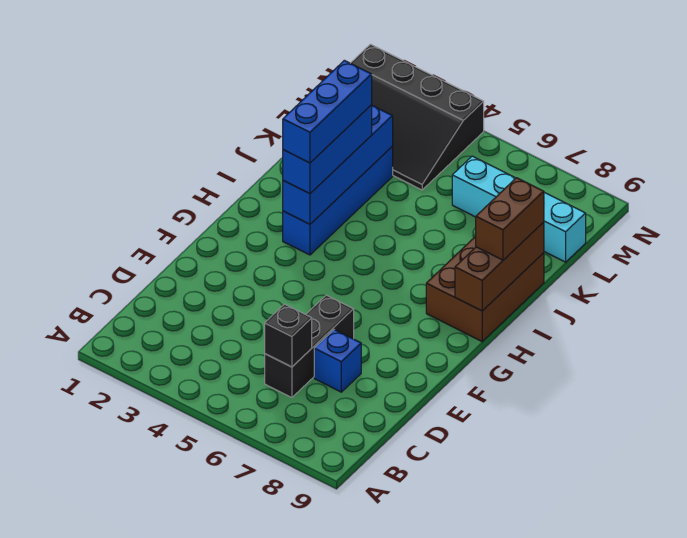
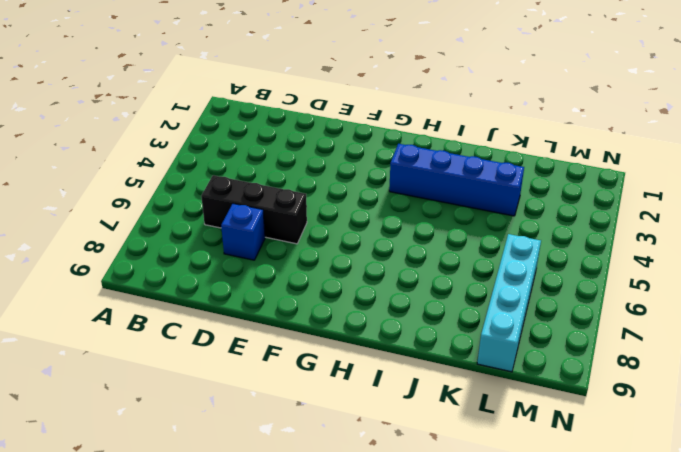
none -> brown 2x3 brick [426,236,544,341]
none -> black 3x4 slope [351,44,484,190]
none -> black 1x1 brick [265,304,312,367]

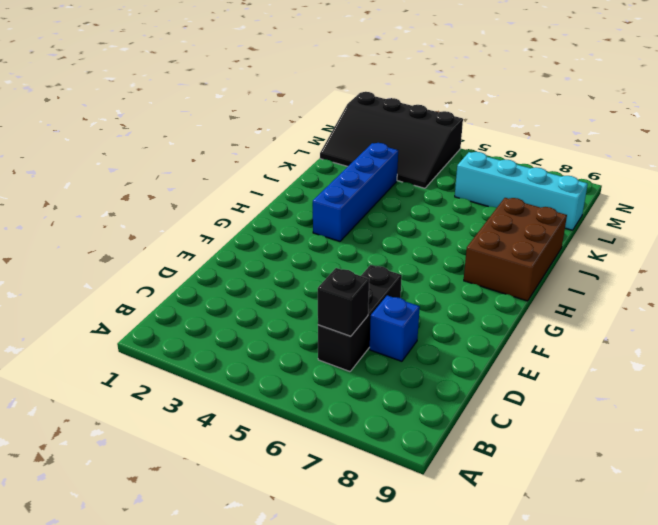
none -> blue 1x4 brick [283,106,393,224]
none -> brown 1x3 brick [455,222,544,311]
none -> blue 1x3 brick [283,105,372,194]

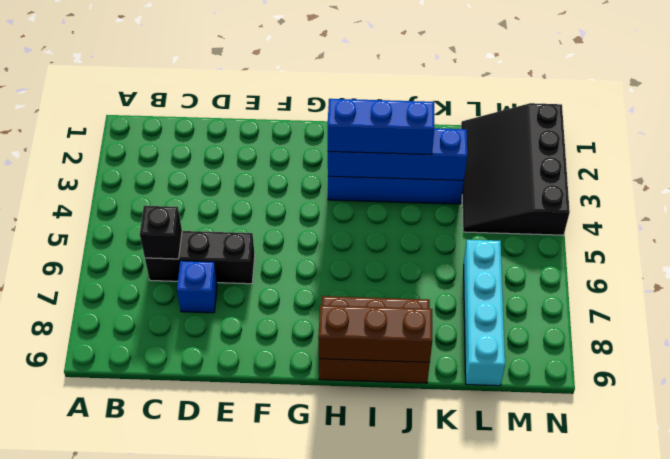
none -> brown 1x2 brick [476,178,544,260]
none -> blue 1x3 brick [283,60,372,163]

